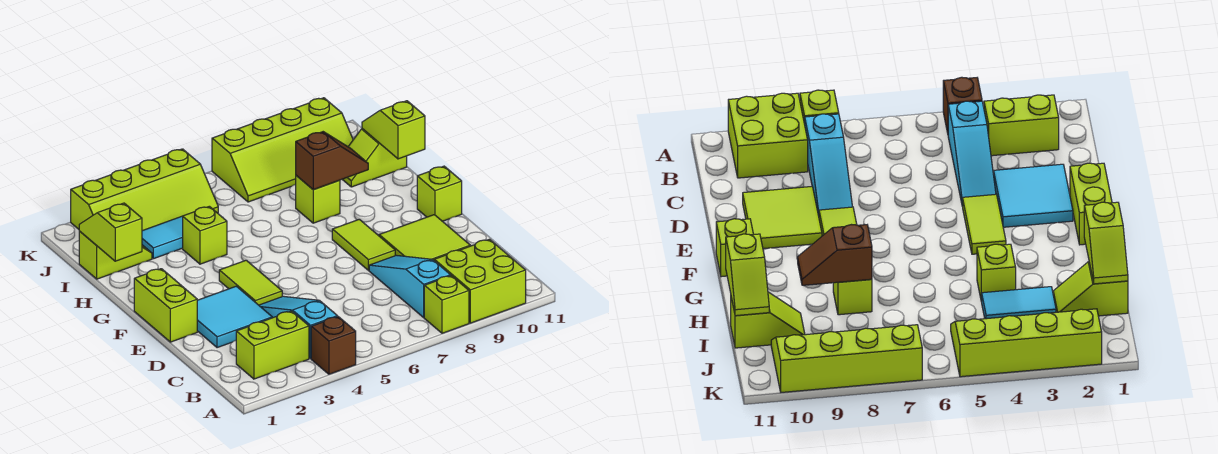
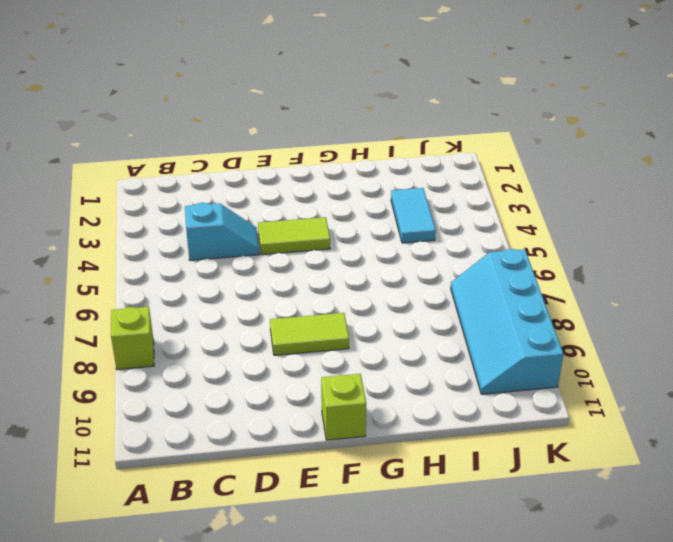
cyan 1x2 slope [185,203,259,260] -> cyan 1x3 slope [259,296,337,359]
cyan 2x4 slope [451,249,563,394] -> lime 2x4 slope [212,98,353,202]
none -> brown 1x1 brick [311,317,356,374]
none -> lime 2x2 brick [434,239,526,323]
none -> lime 1x2 brick [236,311,309,379]

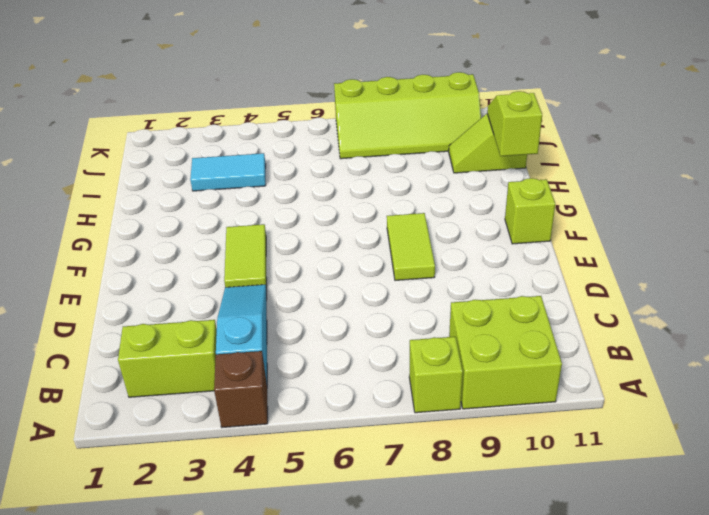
none -> cyan 1x3 slope [369,255,451,317]
none -> cyan 2x2 tile [197,286,272,348]
none -> lime 2x2 tile [379,215,470,260]

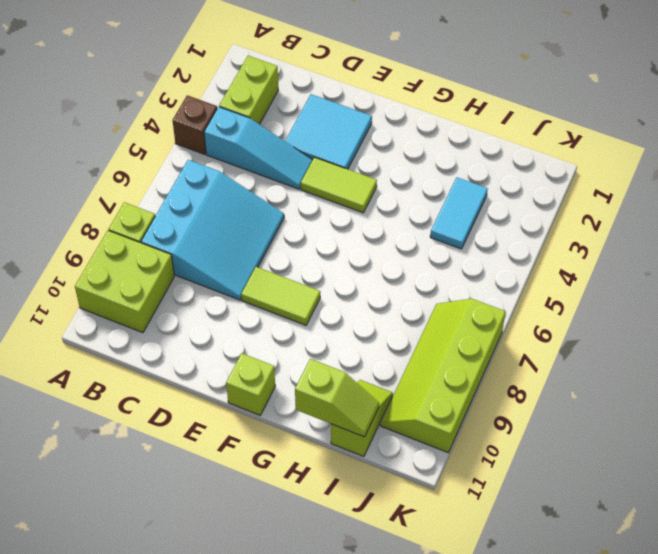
cyan 3x3 slope [141,160,284,300] -> cyan 1x3 slope [369,255,451,317]
none -> lime 2x2 tile [379,215,470,260]
none -> lime 1x2 brick [134,269,197,342]
none -> lime 1x1 brick [183,206,227,264]

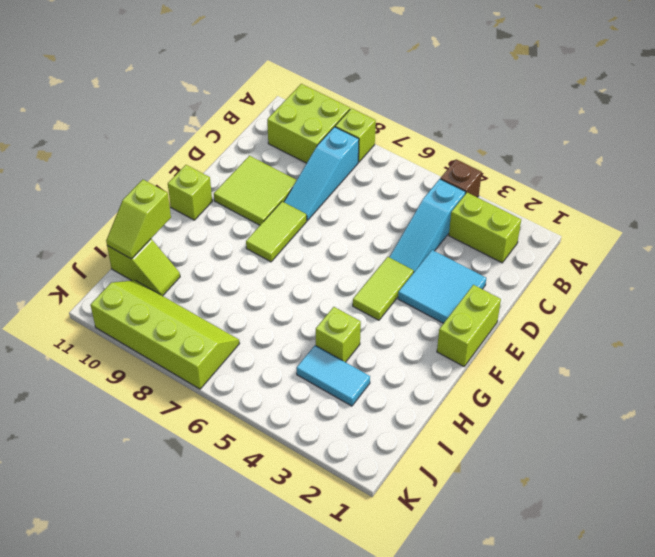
none -> lime 1x1 brick [296,176,340,223]
none -> lime 1x2 slope [79,231,152,279]
none -> lime 2x4 slope [71,149,218,231]

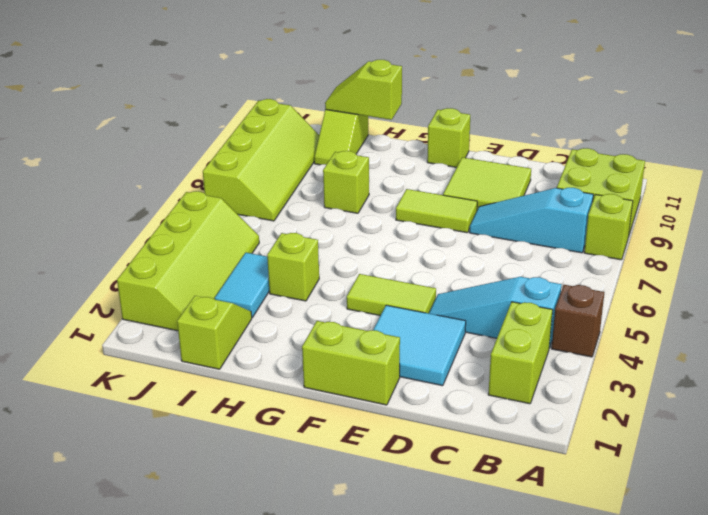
none -> lime 1x2 slope [79,203,142,261]
none -> brown 1x2 slope [296,132,368,189]

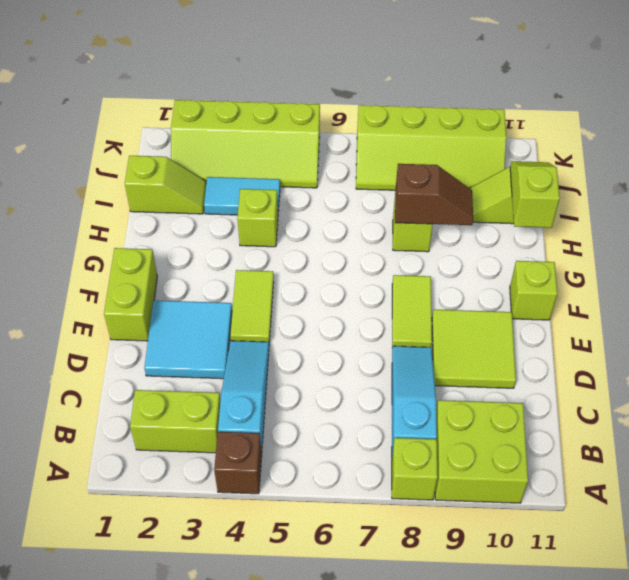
none -> lime 1x2 slope [79,203,142,261]

